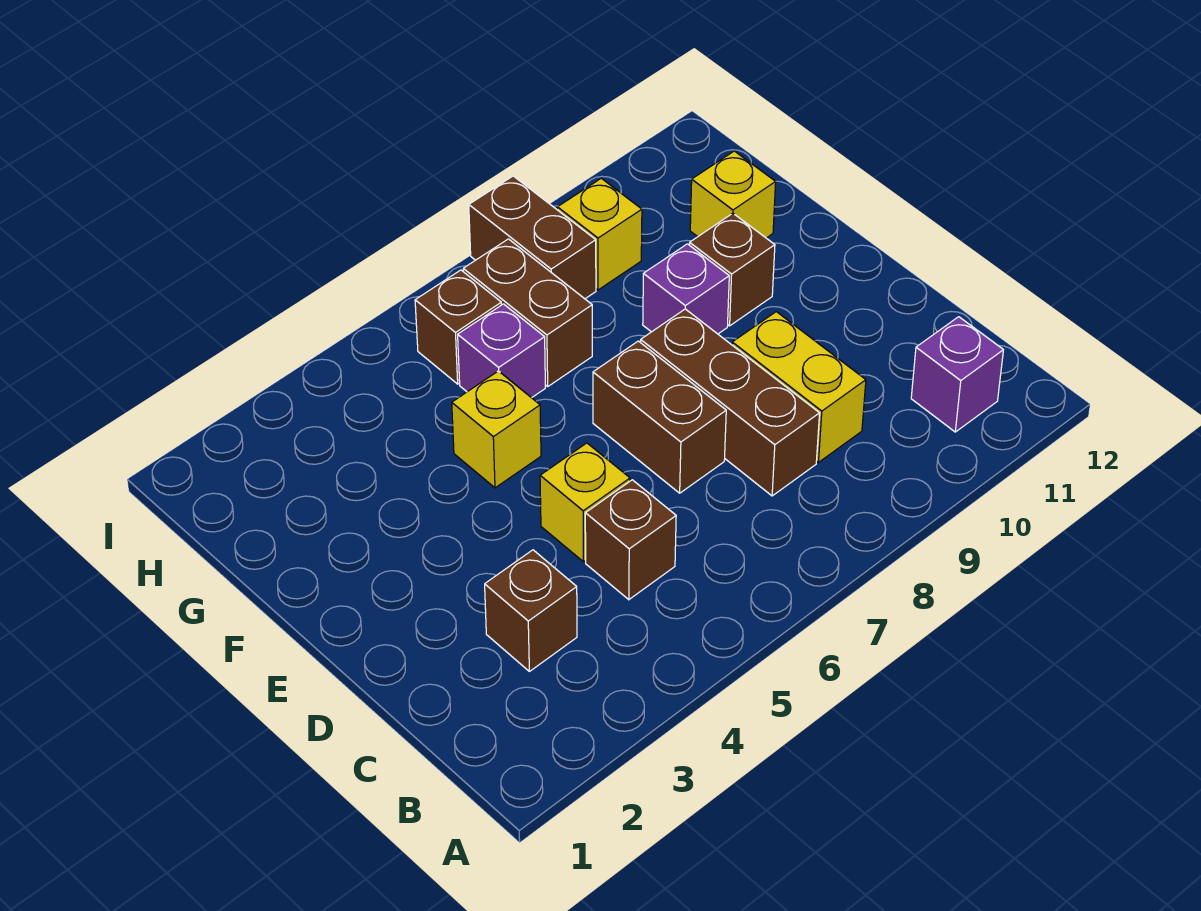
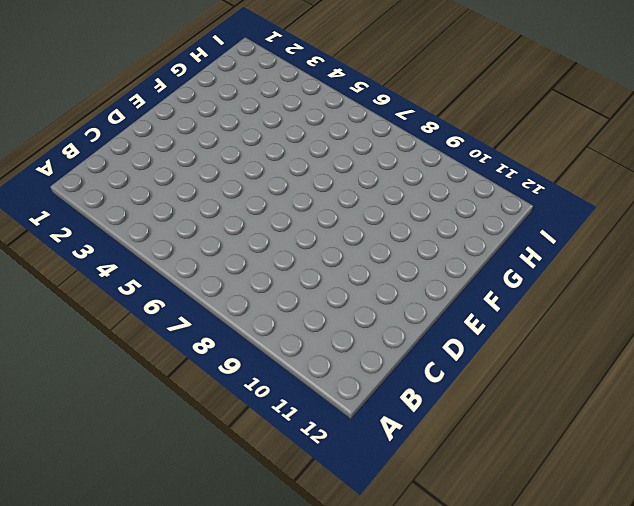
none -> purple 1x1 brick [911,317,1003,432]
none -> brown 1x1 brick [485,550,577,671]
none -> brown 1x1 brick [585,480,676,600]

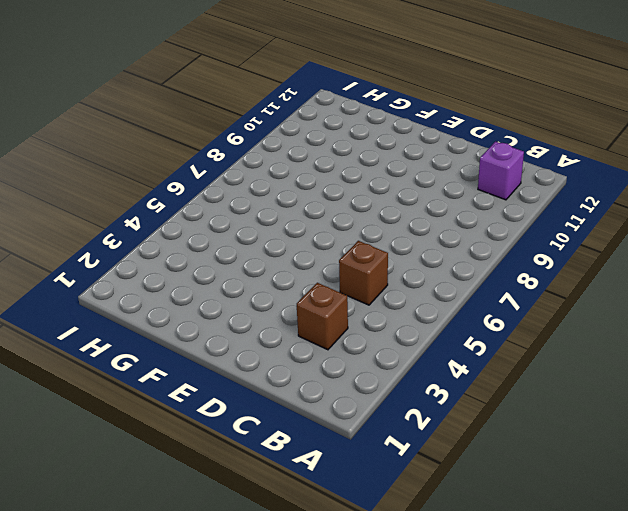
none -> brown 1x3 brick [641,309,820,496]
none -> yellow 1x2 brick [732,312,866,462]
none -> yellow 1x1 brick [540,443,630,562]

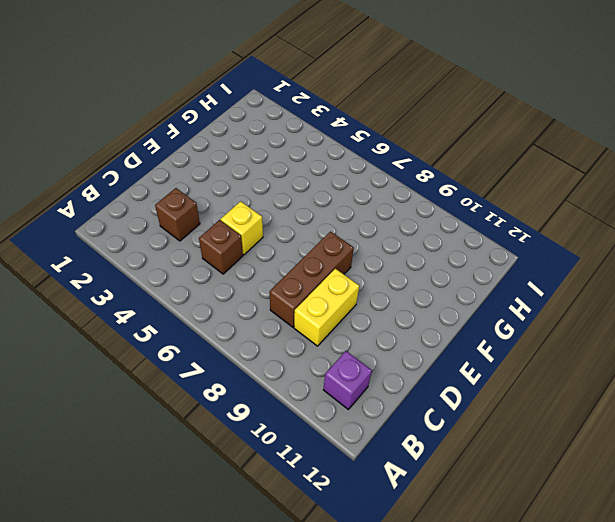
none -> brown 1x2 brick [593,341,726,493]
none -> yellow 1x1 brick [452,371,541,488]
none -> purple 1x1 brick [643,244,729,334]

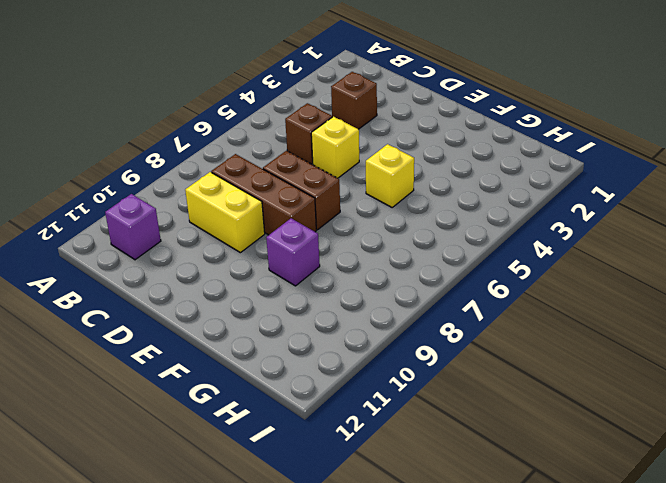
none -> brown 1x1 brick [690,213,775,326]
none -> purple 1x1 brick [458,304,545,398]
none -> brown 1x2 brick [463,239,592,386]

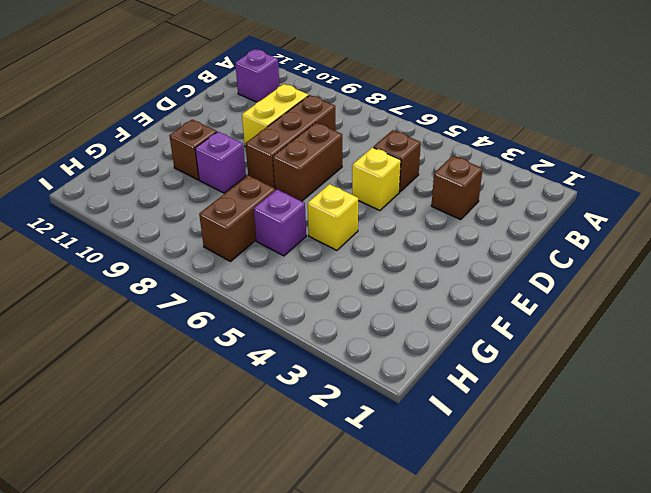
none -> yellow 1x1 brick [690,151,776,238]
none -> brown 1x1 brick [415,270,502,384]
none -> brown 1x2 brick [469,176,596,299]

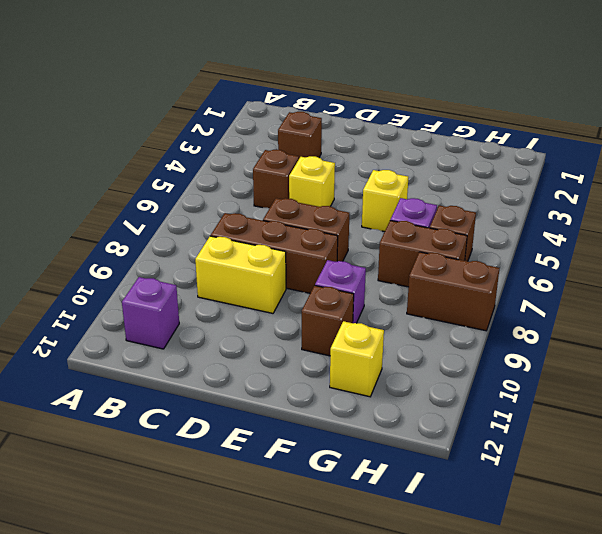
none -> yellow 1x1 brick [557,178,642,290]

